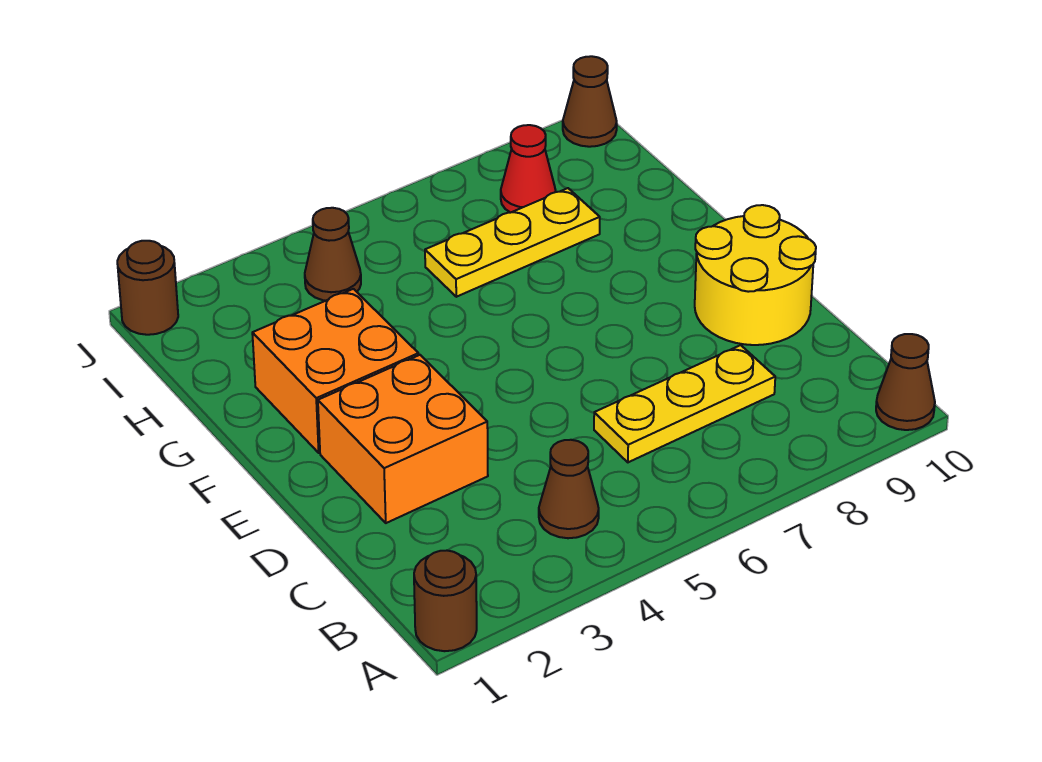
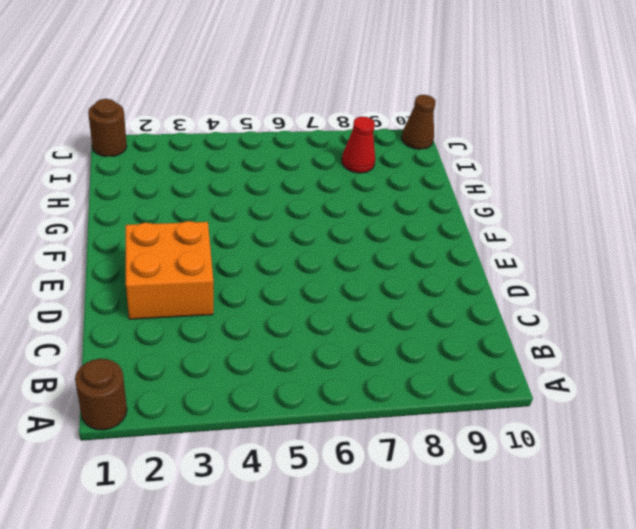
none -> brown 1x1 cone [876,334,935,430]
none -> brown 1x1 cone [539,440,599,538]
none -> yellow 1x3 plate [594,345,775,462]

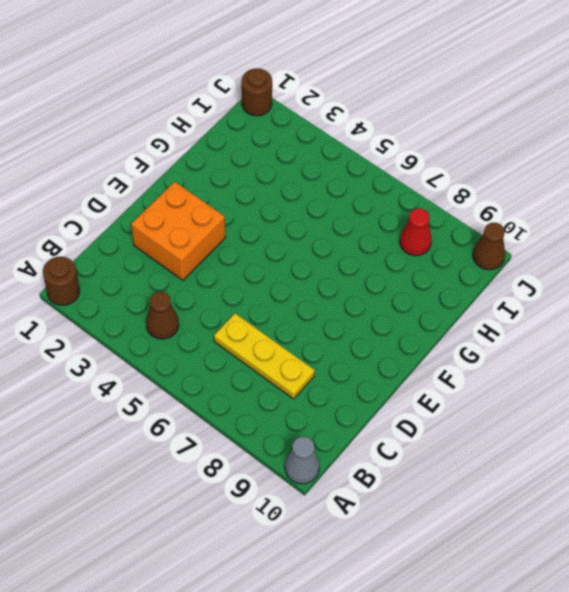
grey 1x1 cone [285,436,319,484] -> brown 1x1 cone [876,334,935,430]
none -> yellow 2x2 round brick [695,205,816,345]
none -> orange 2x2 brick [252,289,419,453]
none -> yellow 1x3 plate [425,188,600,297]

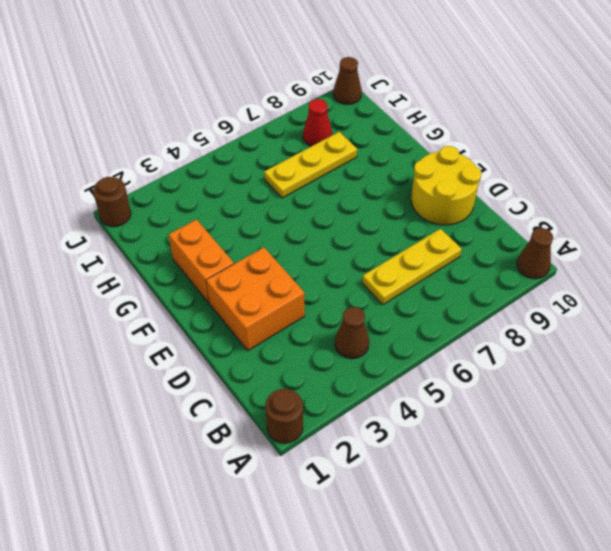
orange 1x2 brick [169,219,234,303] -> orange 2x2 brick [252,289,419,453]
none -> brown 1x1 cone [305,208,361,301]

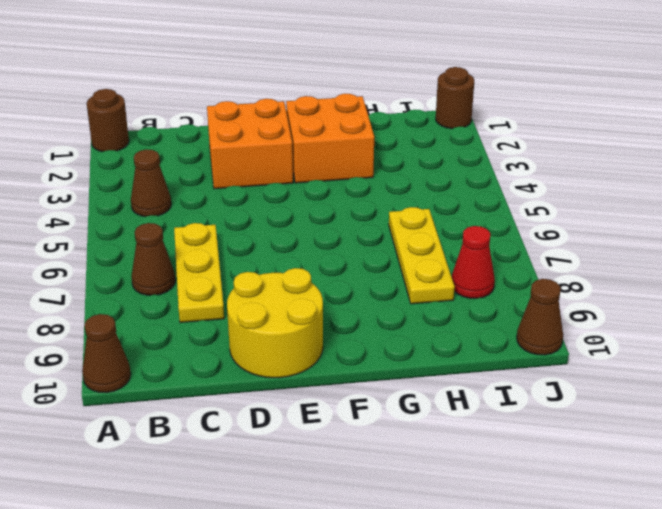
brown 1x1 cone [131,223,175,295] -> brown 1x1 cone moved to [305,208,361,301]

